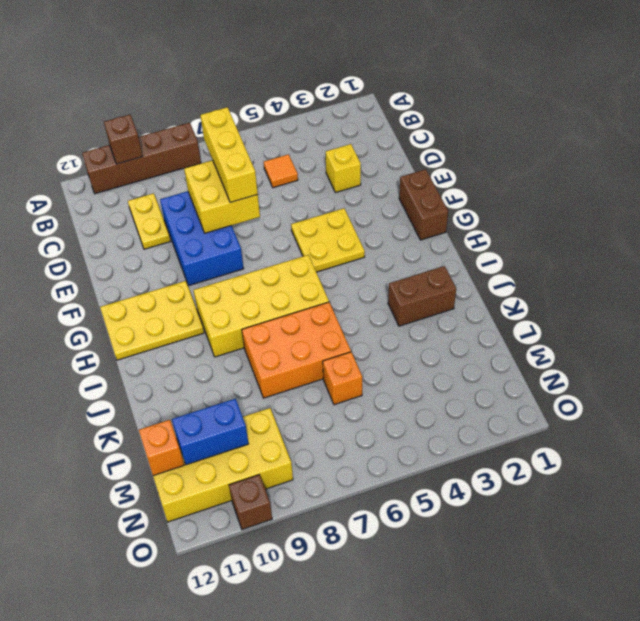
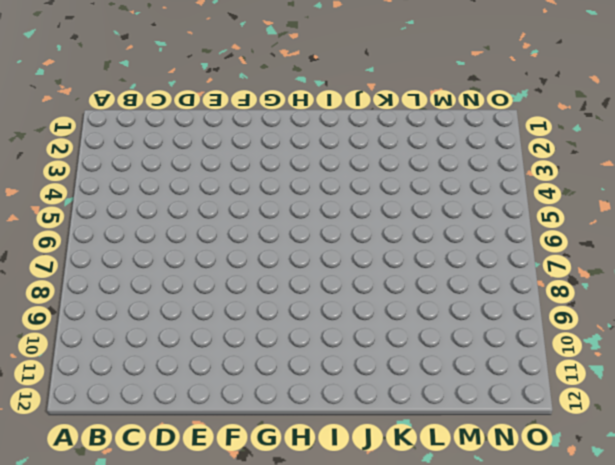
none -> brown 1x4 brick [82,123,201,194]
none -> orange 1x1 tile [264,154,298,188]
none -> yellow 1x2 plate [128,193,170,249]

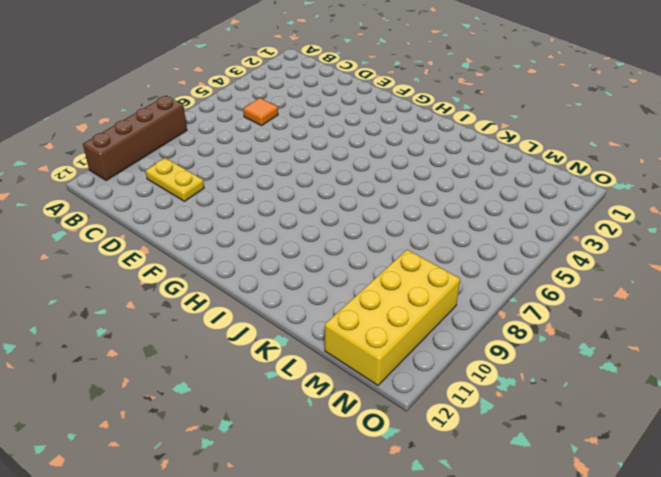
none -> yellow 1x1 brick [325,144,361,193]
none -> blue 2x3 brick [160,191,244,286]
none -> brown 1x2 brick [399,169,448,240]

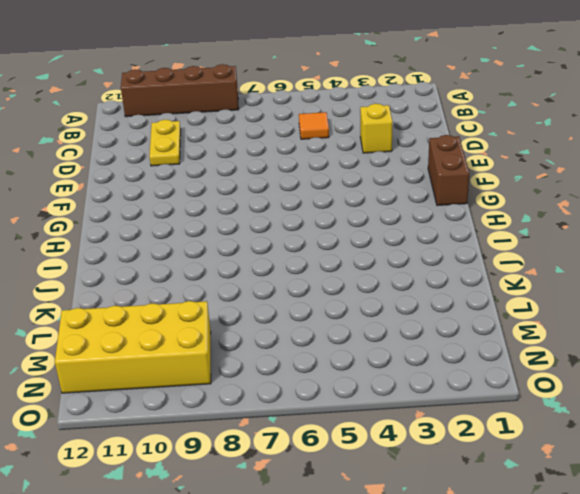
none -> blue 2x3 brick [160,191,244,286]
none -> yellow 2x2 plate [291,208,365,272]
none -> yellow 2x3 plate [100,281,204,360]

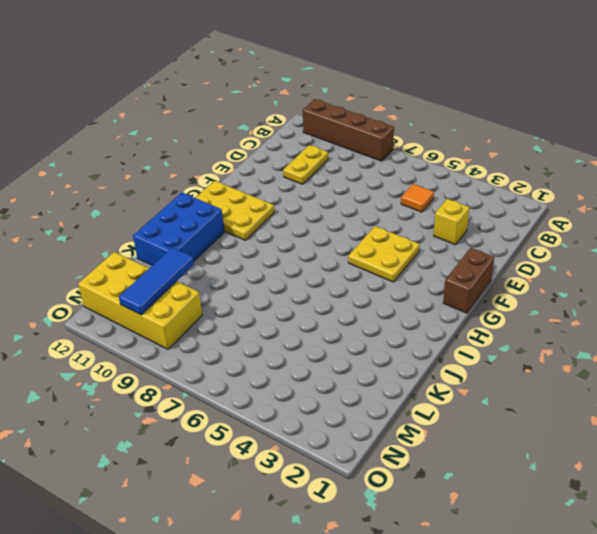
blue 2x3 brick [133,193,224,265] -> blue 2x3 brick moved to [160,191,244,286]
blue 1x3 tile [119,247,194,315] -> blue 1x2 brick [172,399,249,465]
none -> yellow 2x4 brick [193,255,329,357]
none -> brown 1x2 brick [388,266,456,326]
none -> orange 2x3 brick [242,302,351,398]

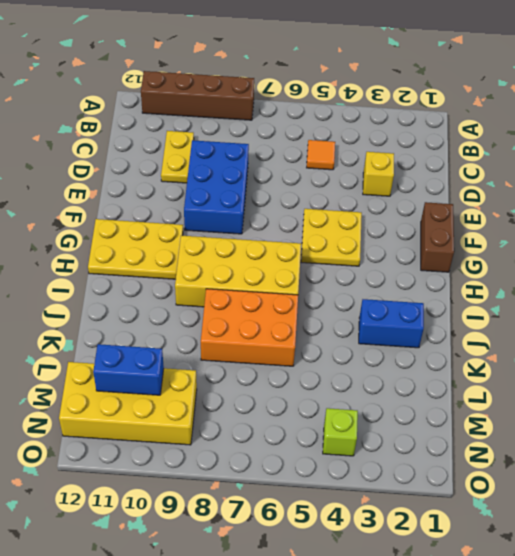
blue 1x2 brick [359,299,424,348] -> brown 1x2 brick [388,266,456,326]
lime 1x1 brick [323,408,358,456] -> none
none -> orange 1x1 brick [323,352,362,405]
none -> brown 1x1 brick [229,475,272,530]
none -> brown 1x1 brick [104,115,143,164]

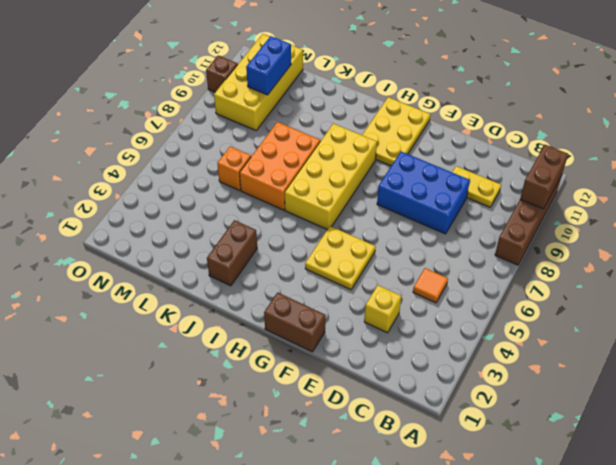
brown 1x2 brick [520,145,568,209] -> brown 1x1 brick [104,115,143,164]
none -> yellow 2x2 brick [184,160,260,233]
none -> orange 1x1 brick [139,420,184,476]
none -> yellow 1x3 brick [200,107,258,203]

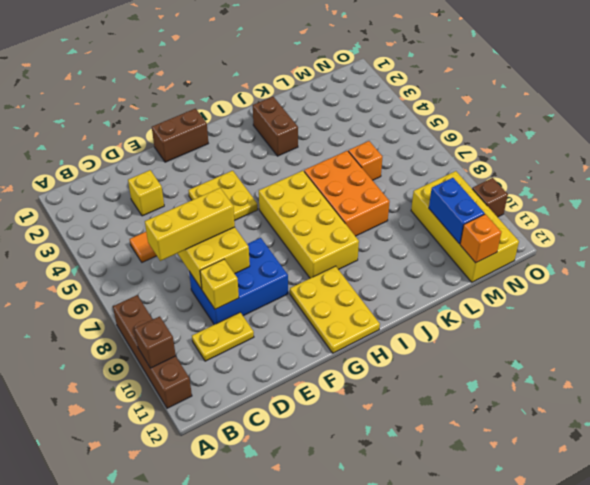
yellow 1x1 brick [200,259,239,309] -> none

